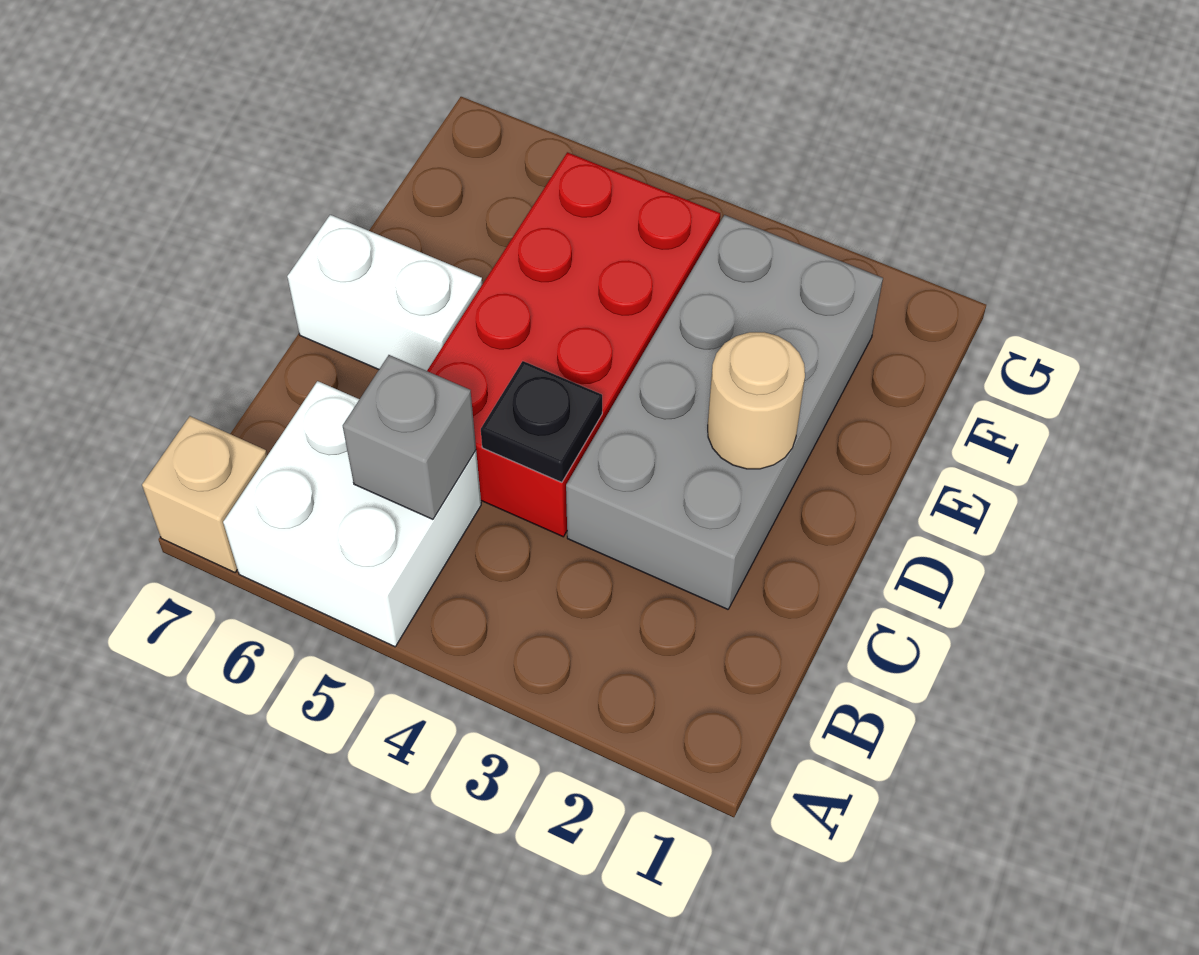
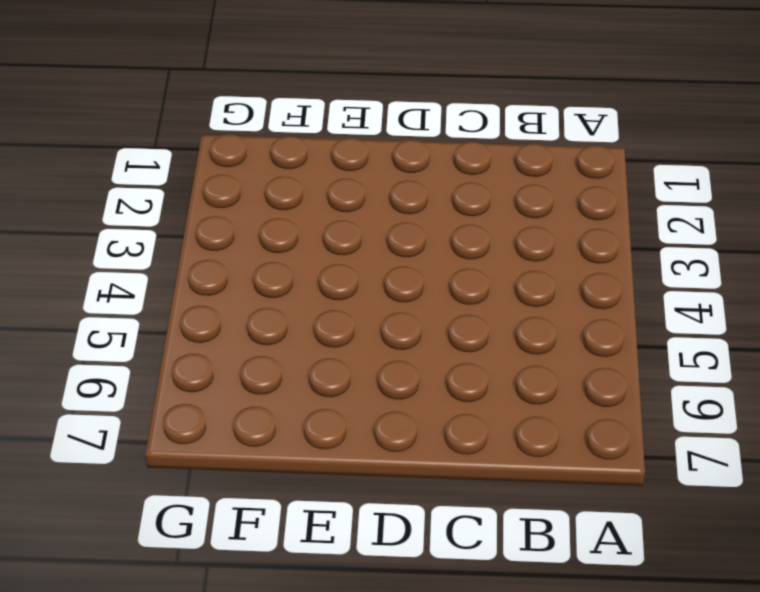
none -> white 2x2 brick [223,381,481,647]
none -> tan 1x1 brick [142,416,267,572]

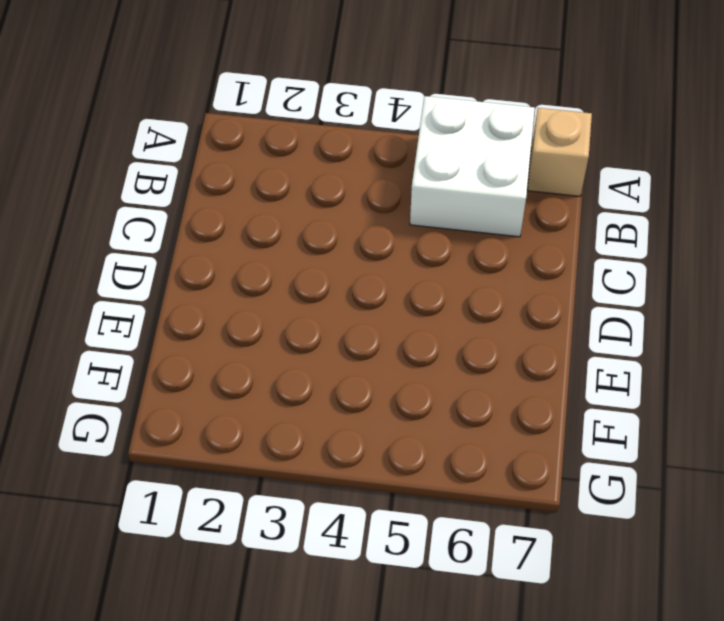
none -> grey 2x4 brick [566,215,883,609]
none -> red 2x4 brick [427,152,720,537]

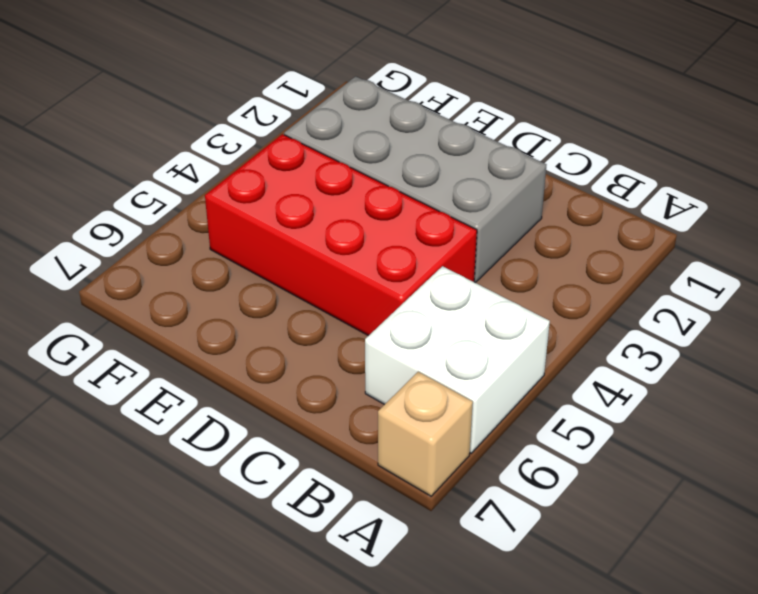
none -> white 1x2 brick [287,215,482,371]
none -> grey 1x1 brick [343,355,476,519]

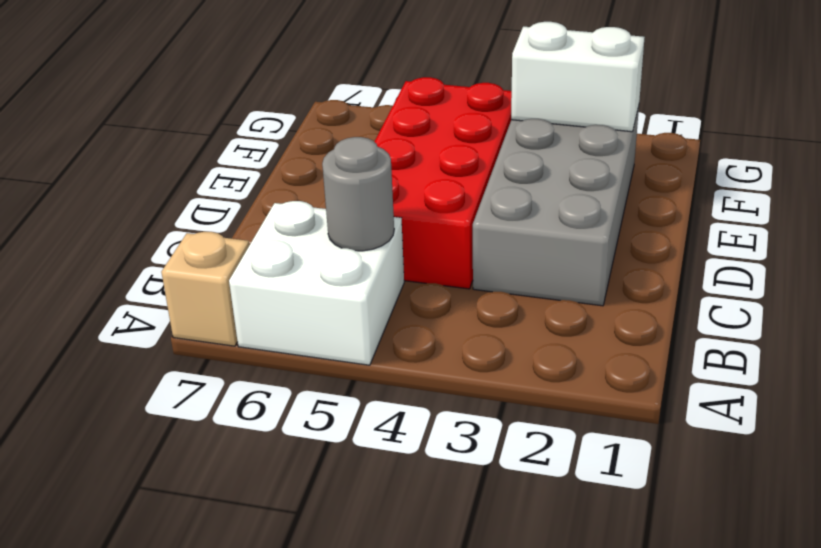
grey 1x1 round brick [322,137,394,251] -> grey 1x1 brick [343,355,476,519]
white 1x2 brick [511,22,645,132] -> white 1x2 brick moved to [287,215,482,371]
none -> black 1x1 plate [481,361,602,482]
none -> tan 1x1 round brick [708,332,805,469]

